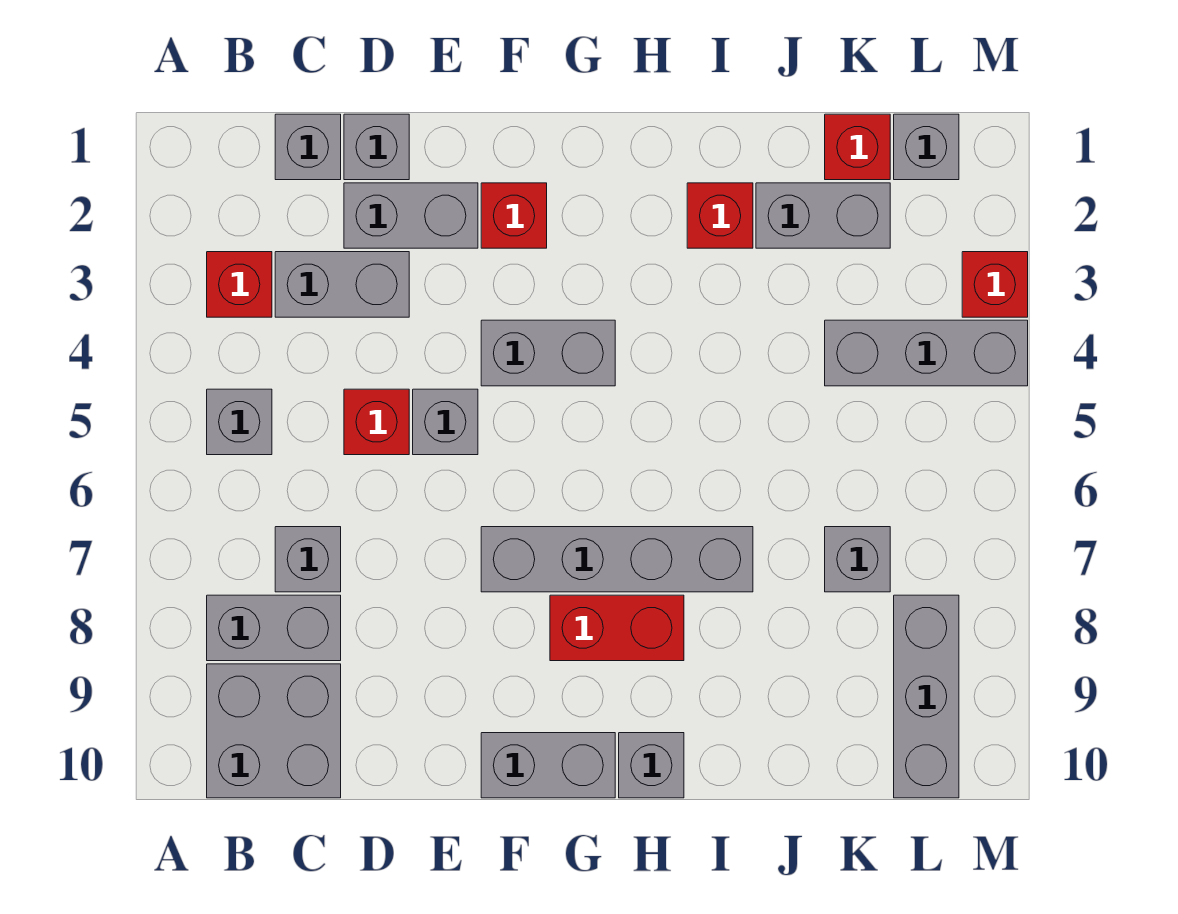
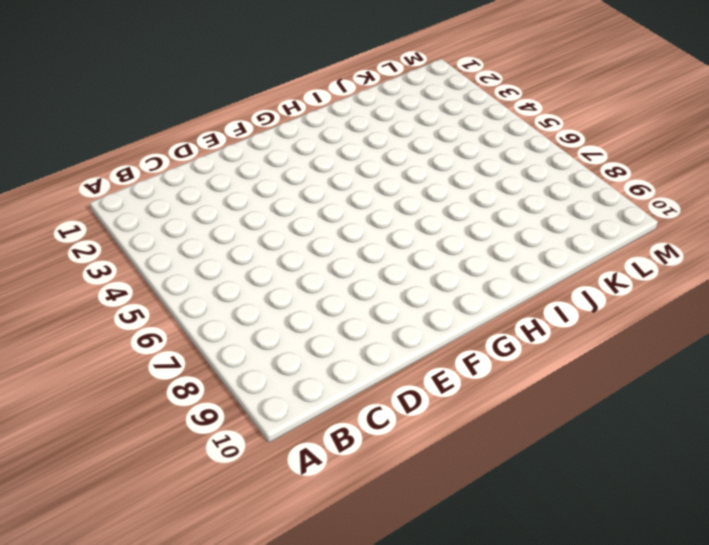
none -> red 1x1 brick [207,252,272,317]
none -> grey 1x1 brick [207,389,272,455]
none -> grey 1x2 brick [207,595,341,661]

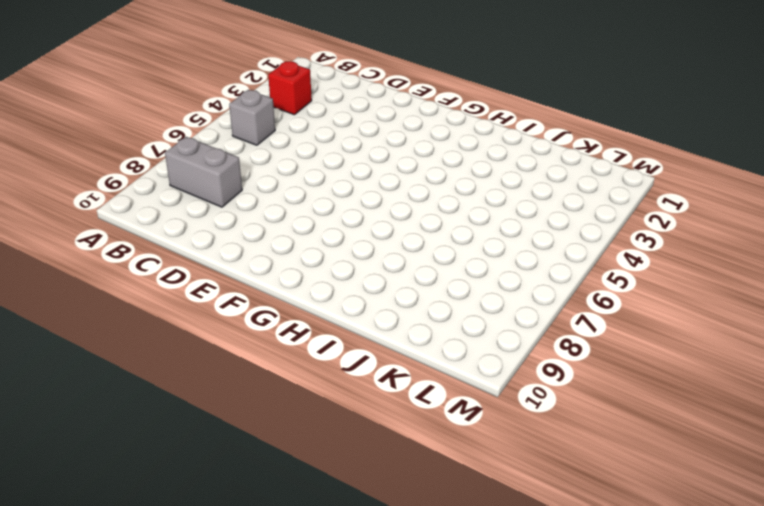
none -> grey 2x2 brick [207,664,341,798]
none -> grey 1x1 brick [275,114,341,180]
none -> grey 1x2 brick [275,252,409,317]

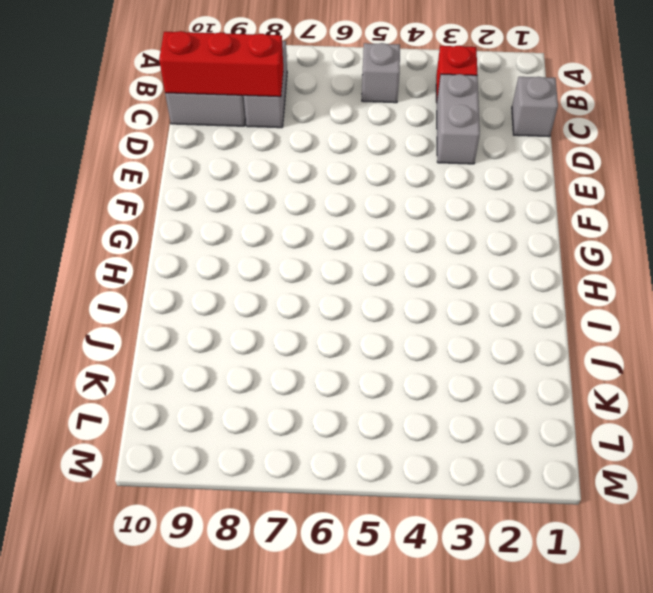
red 1x3 brick [159,31,283,97] -> none
none -> grey 1x1 brick [275,527,341,592]
none -> grey 1x1 brick [344,114,409,180]
none -> grey 1x2 brick [344,183,478,248]

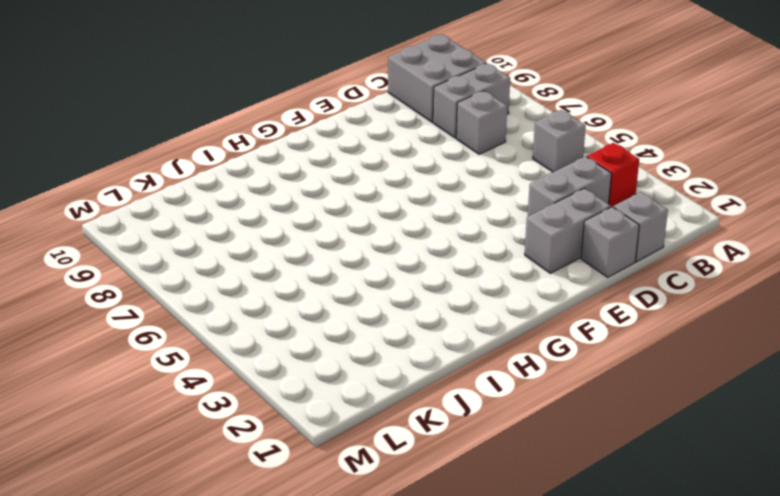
none -> red 1x1 brick [344,389,409,455]
none -> grey 1x1 brick [413,389,478,455]
none -> red 1x1 brick [481,183,547,248]

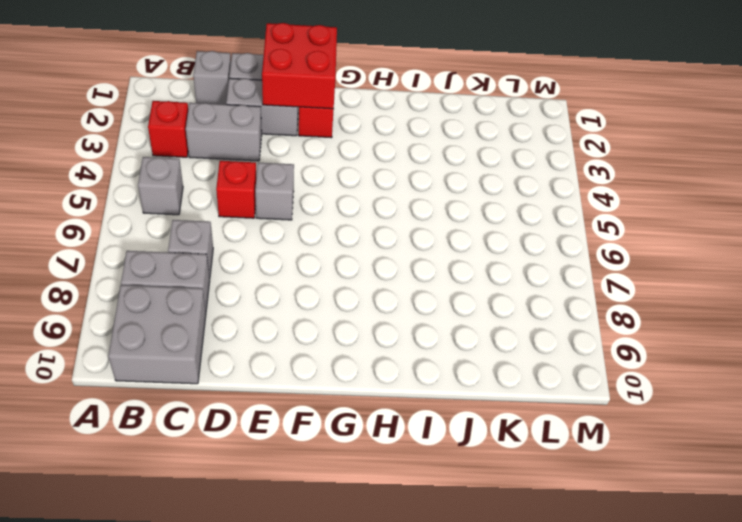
red 2x2 brick [262,23,337,109] -> none
none -> grey 1x2 brick [481,320,615,386]
none -> grey 1x4 brick [481,527,753,592]
none -> grey 1x2 brick [481,733,615,798]

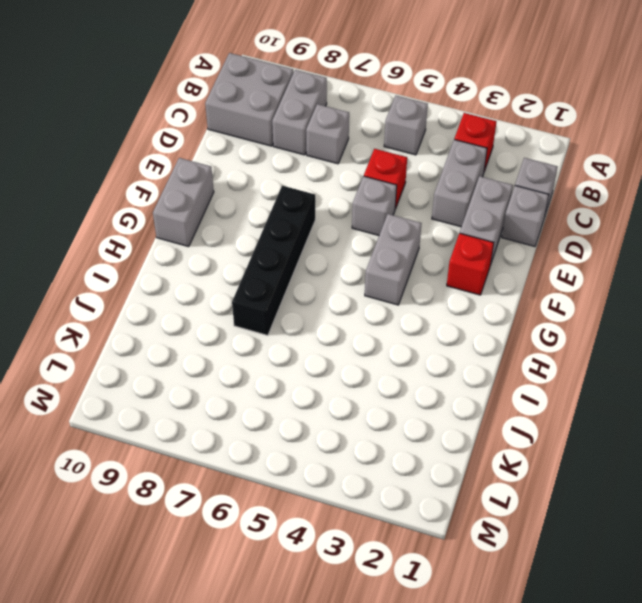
black 1x4 brick [232,186,315,335] -> grey 1x4 brick [481,527,753,592]
none -> red 1x2 brick [550,595,684,661]
none -> grey 1x1 brick [619,733,684,798]
none -> red 1x1 brick [687,183,753,248]

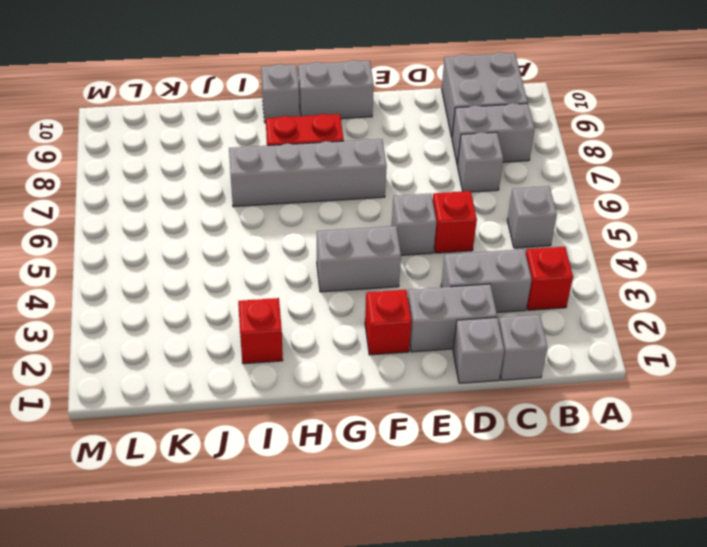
none -> grey 1x2 brick [756,183,890,248]
none -> red 1x1 brick [825,114,890,180]
none -> grey 1x3 brick [825,320,1028,386]

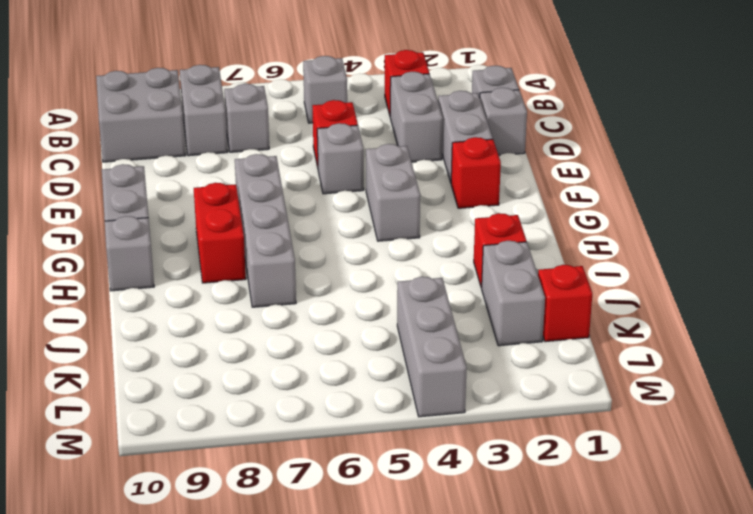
none -> grey 1x1 brick [825,527,890,592]
none -> grey 1x1 brick [894,114,959,180]
none -> grey 1x3 brick [894,595,959,798]

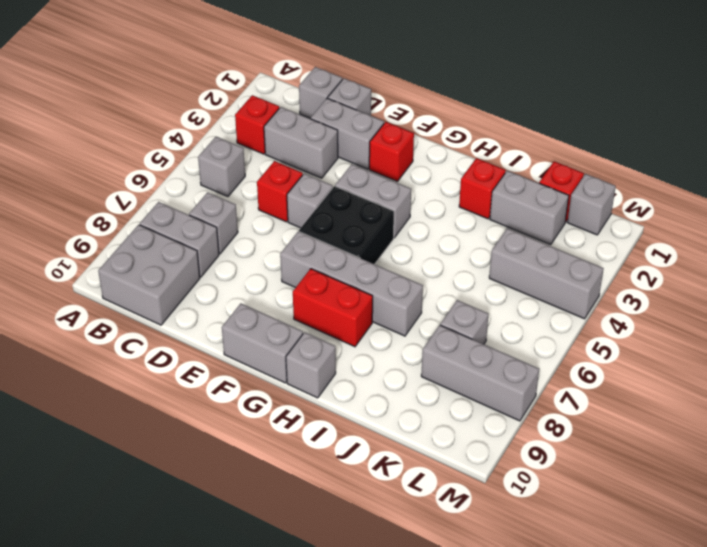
black 2x2 brick [299,186,394,264] -> none
grey 1x3 brick [421,325,539,421] -> grey 1x3 brick turned to [894,595,959,798]
none -> red 1x1 brick [962,252,1028,317]

